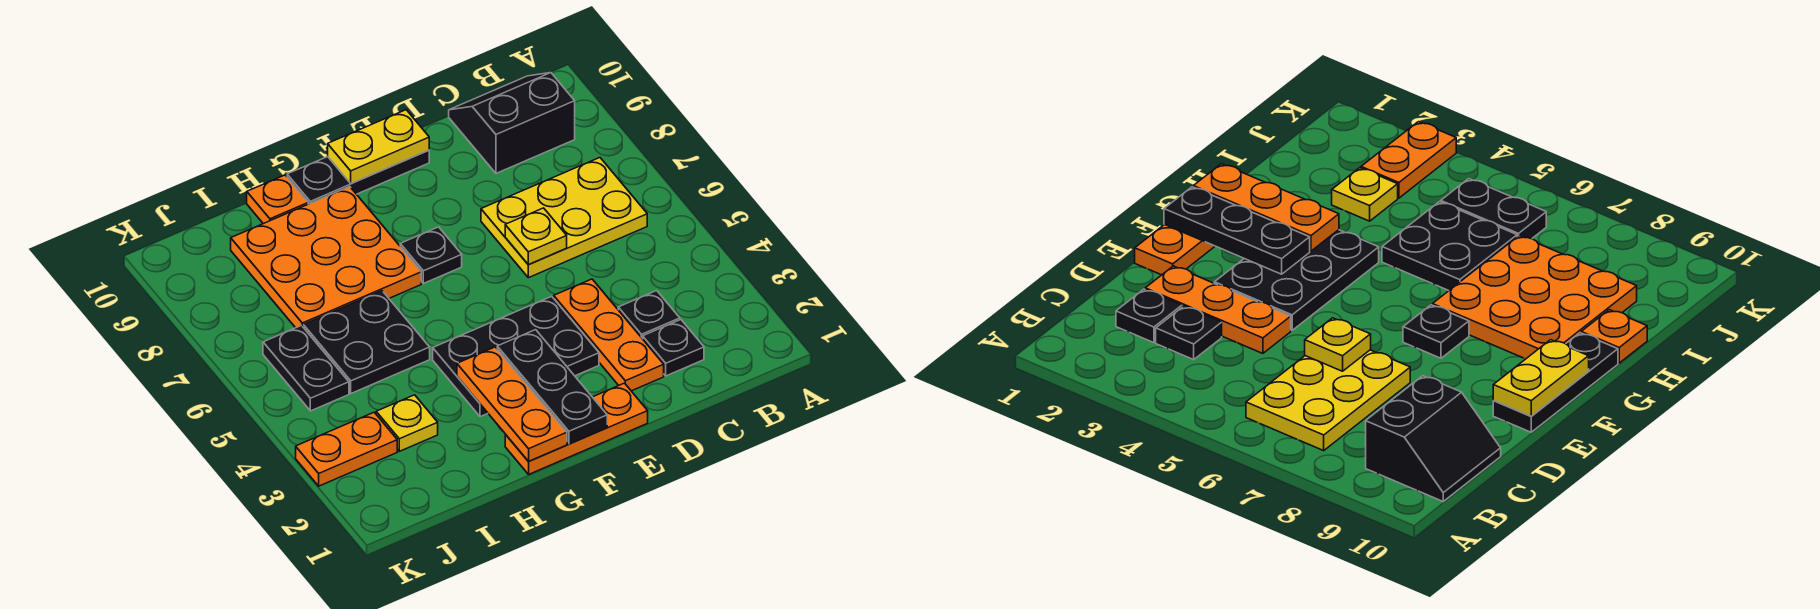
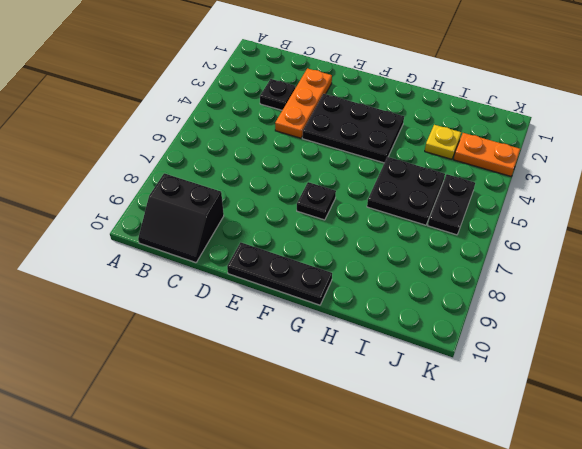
none -> yellow 2x3 plate [481,158,647,278]
none -> black 1x1 plate [643,320,704,376]
none -> orange 1x3 plate [505,383,648,474]

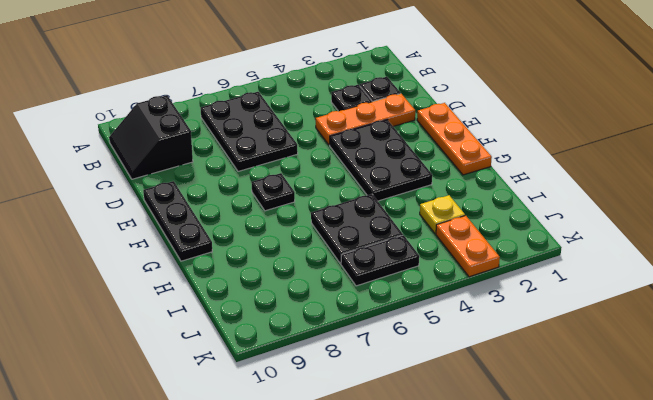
black 2x3 plate [201,92,298,171] -> yellow 2x3 plate [481,158,647,278]
none -> orange 3x3 plate [231,187,421,328]
none -> orange 1x1 plate [247,175,308,224]
none -> yellow 1x1 plate [505,208,567,265]

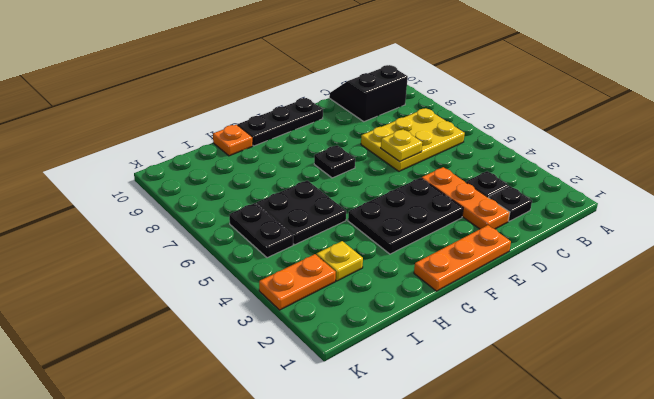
none -> orange 3x3 plate [231,187,421,328]
none -> yellow 1x2 plate [328,110,429,184]
none -> black 1x3 plate [497,330,607,444]

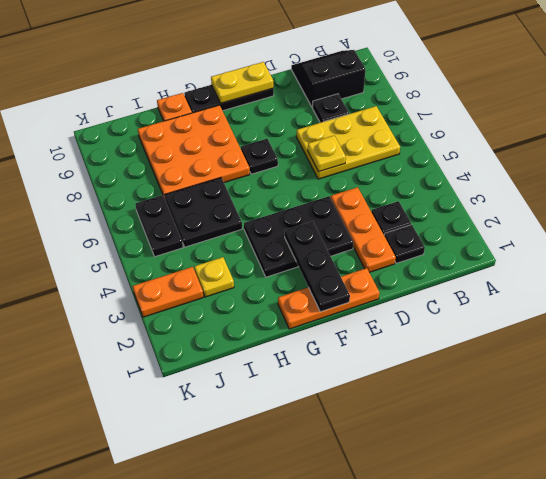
black 1x1 plate [313,94,349,123] -> none
none -> orange 1x3 plate [457,347,567,461]

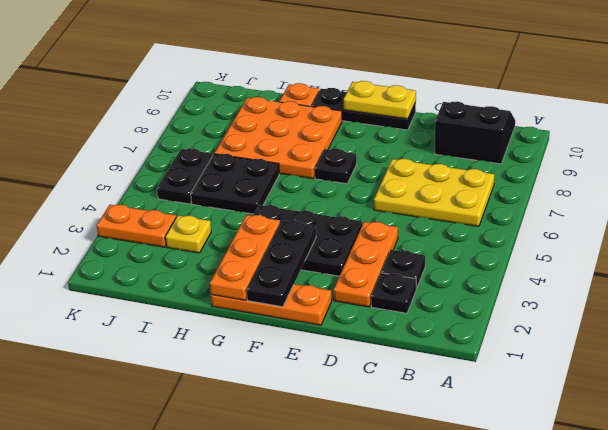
none -> yellow 1x1 plate [505,208,567,265]

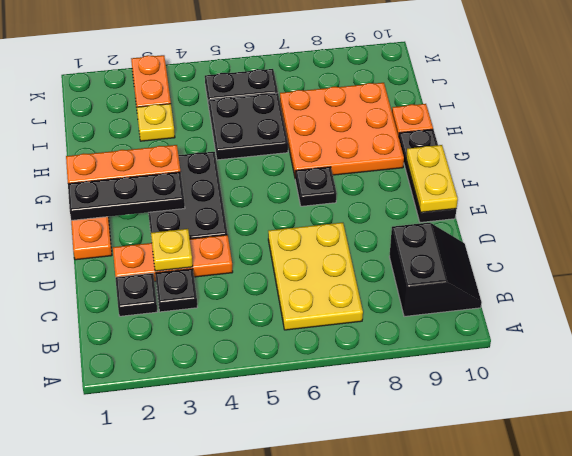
yellow 1x1 plate [151,229,193,271] -> yellow 1x1 plate moved to [505,208,567,265]

